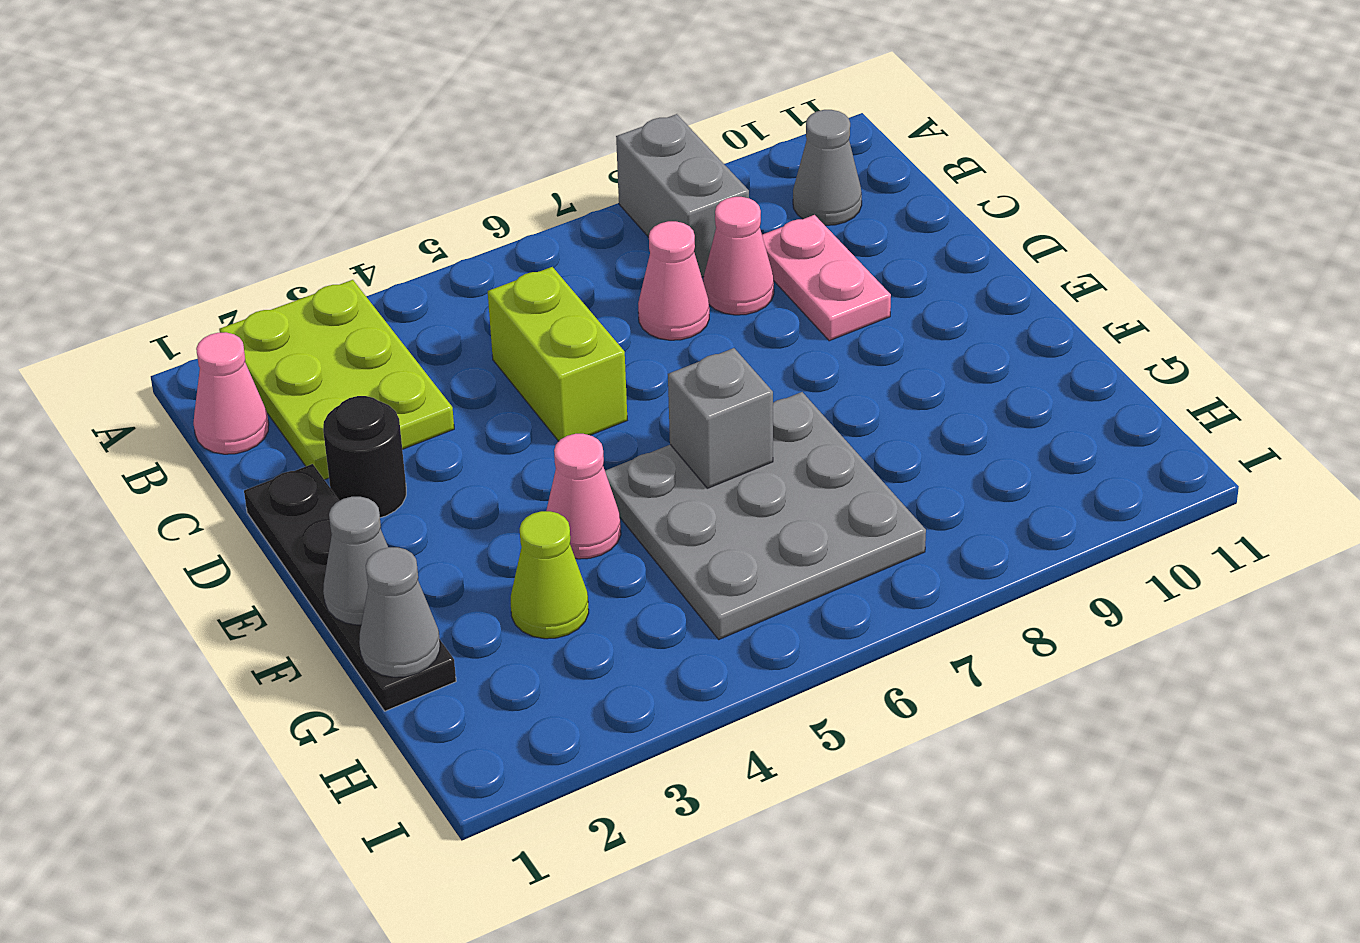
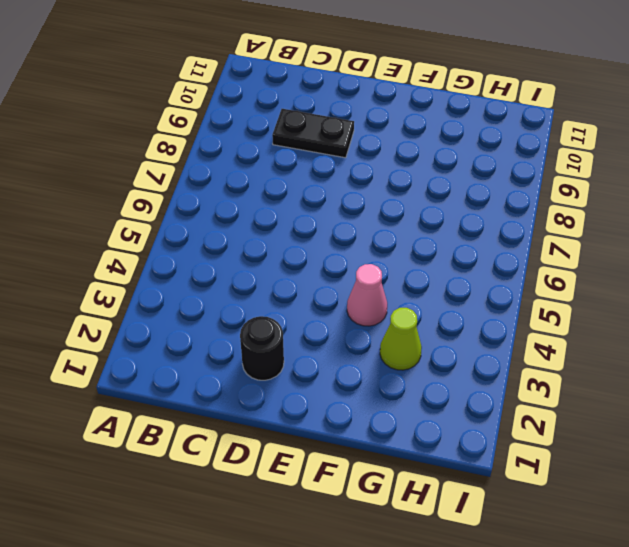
black 1x2 plate [272,109,354,158] -> pink 1x2 plate [762,215,891,341]
none -> lime 2x3 plate [219,280,454,480]
none -> grey 1x2 brick [616,114,749,277]
none -> pink 1x1 cone [193,332,269,454]

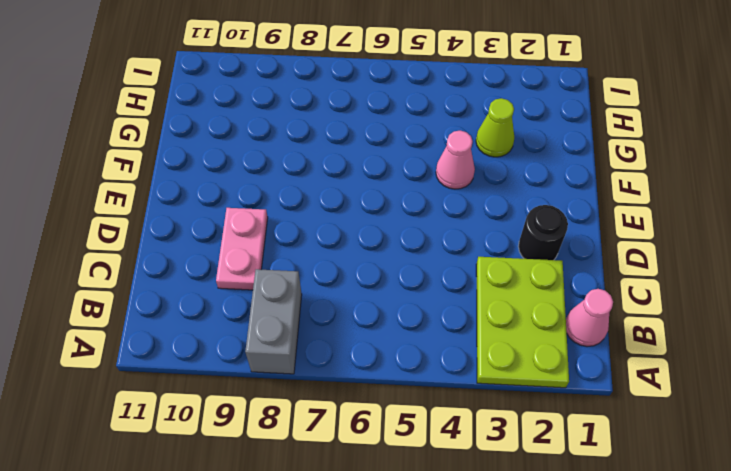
none -> grey 1x1 cone [793,110,862,225]
none -> lime 1x2 brick [488,267,627,441]
none -> pink 1x1 cone [638,221,709,340]

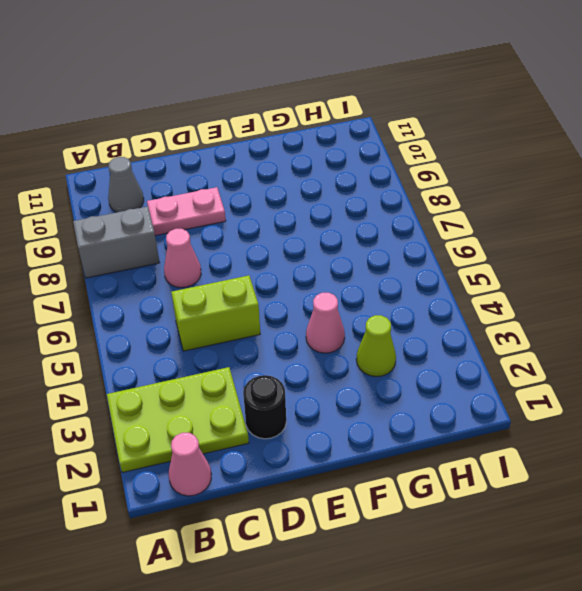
none -> pink 1x1 cone [703,197,774,315]
none -> black 1x4 plate [244,464,456,711]
none -> grey 3x3 plate [605,392,926,639]

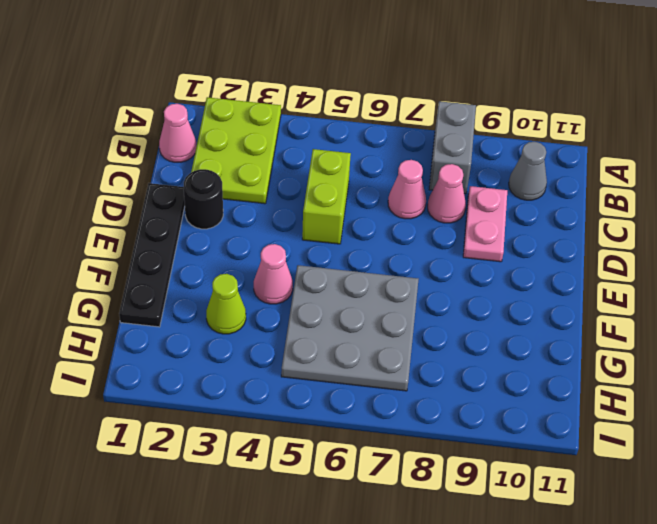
none -> grey 1x1 cone [323,497,388,625]
none -> grey 1x1 brick [668,348,773,488]
none -> grey 1x1 cone [359,547,440,677]

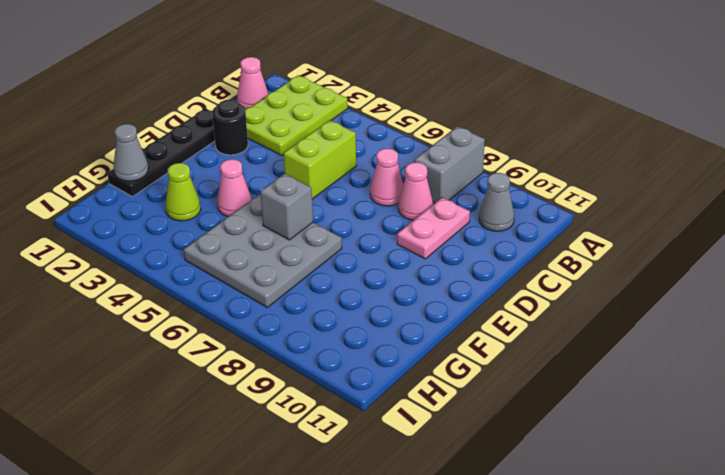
none -> grey 1x1 cone [323,497,388,625]

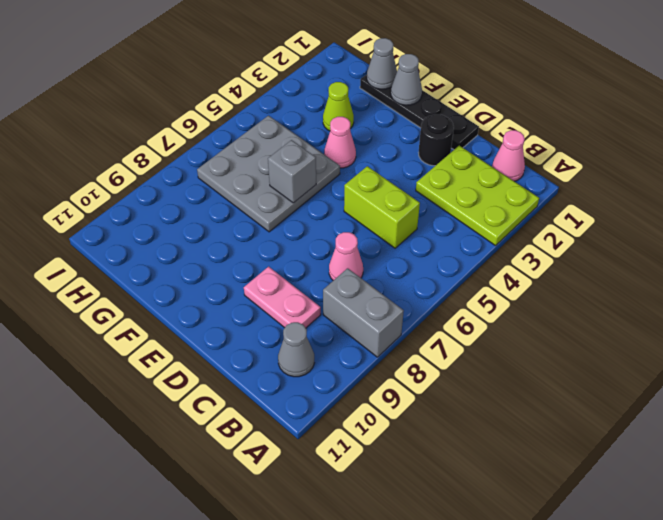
none -> pink 1x1 cone [703,197,774,315]

